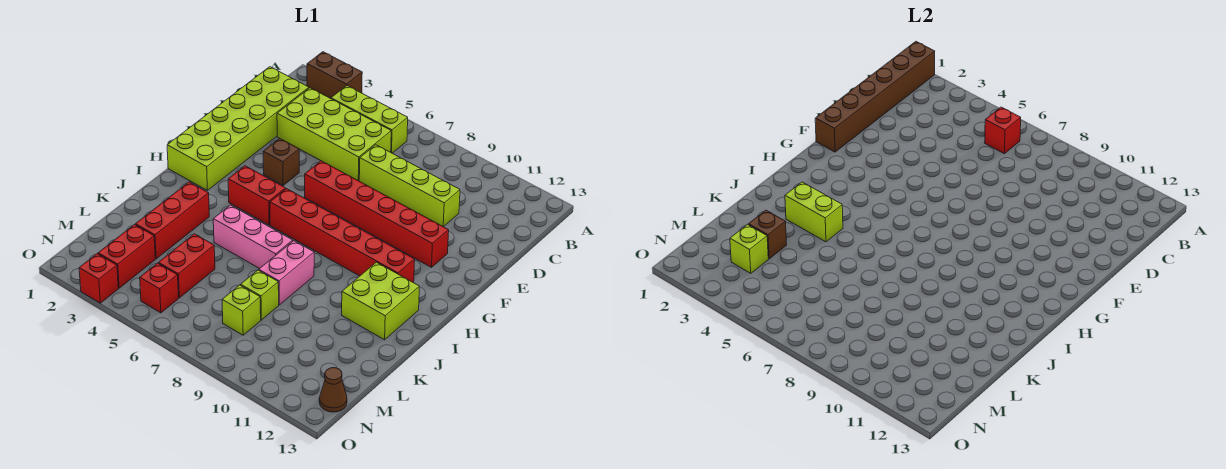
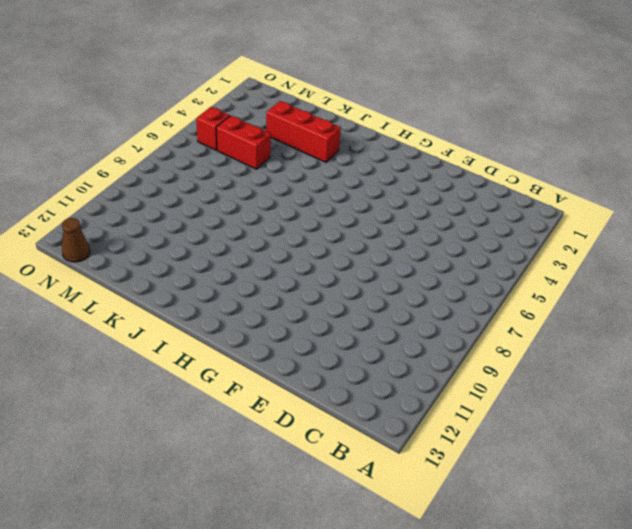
none -> brown 1x2 brick [307,52,362,99]
none -> lime 1x3 brick [331,86,408,153]
none -> lime 2x6 brick [167,67,309,190]

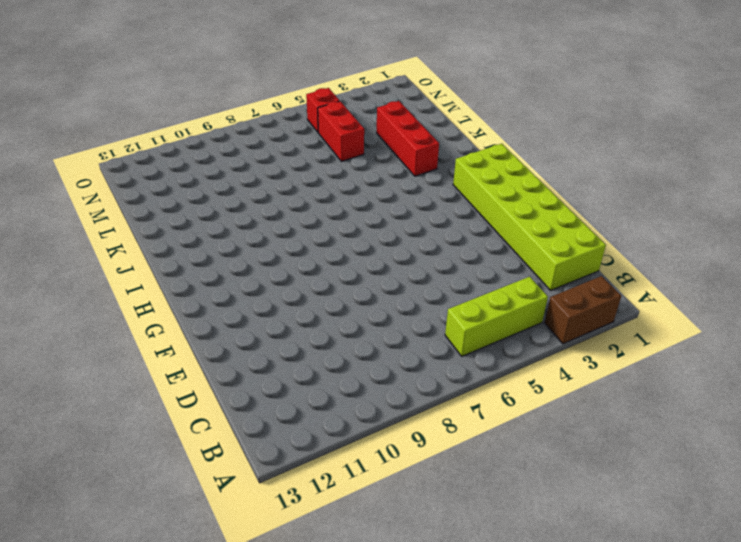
none -> lime 2x4 brick [277,88,391,181]
none -> lime 1x4 brick [359,145,460,227]
none -> brown 1x1 brick [263,138,299,186]

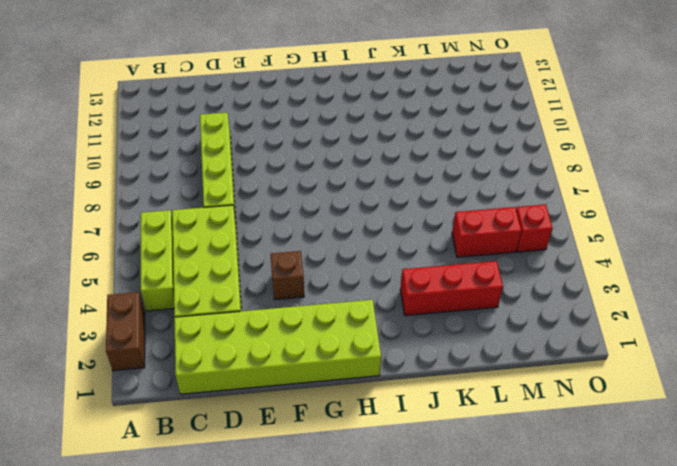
none -> red 1x6 brick [305,161,449,267]
none -> red 1x2 brick [228,166,286,225]
none -> red 1x6 brick [270,189,415,283]

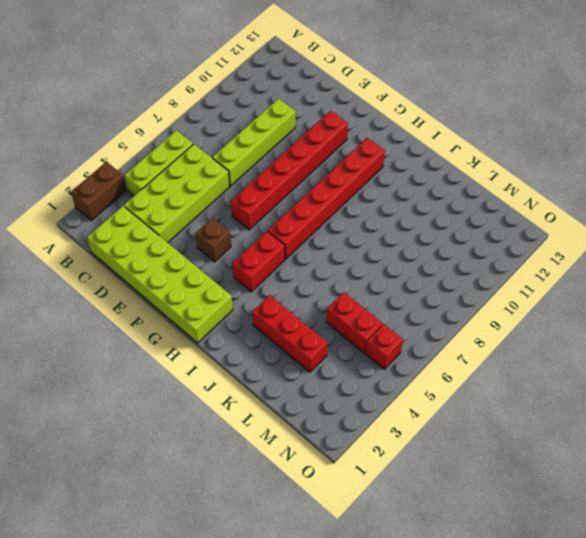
none -> lime 2x2 brick [342,262,419,340]
none -> pink 1x3 brick [213,205,293,269]
none -> pink 1x2 brick [259,241,314,305]

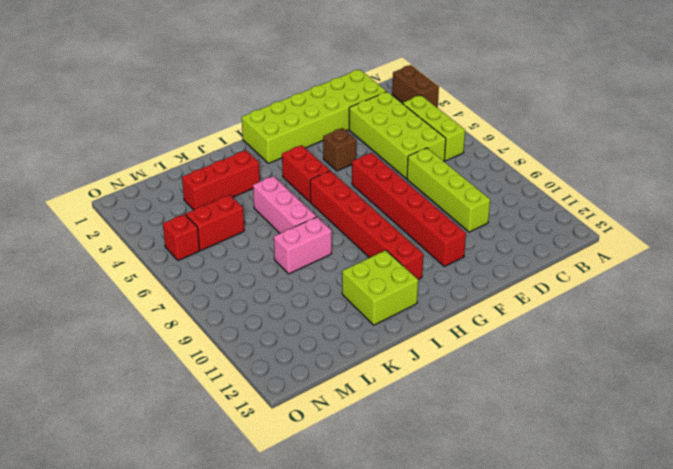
none -> lime 1x1 brick [241,270,279,320]
none -> red 1x2 brick [98,225,155,288]
none -> lime 1x1 brick [222,285,261,335]

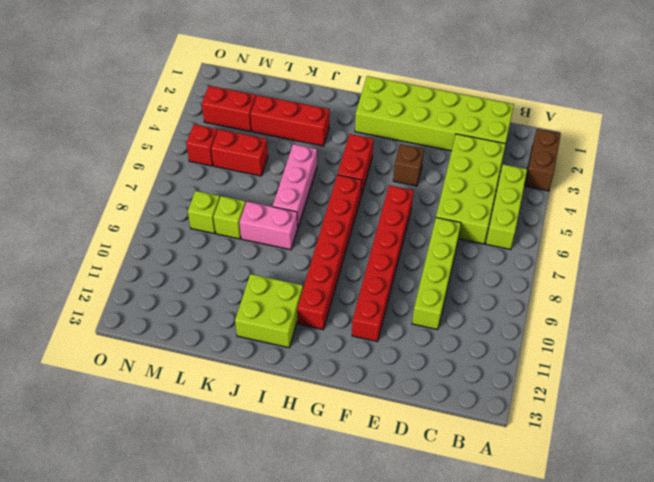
none -> brown 1x1 cone [319,368,347,412]
none -> red 1x1 brick [79,254,118,303]
none -> brown 1x6 brick [815,41,935,152]

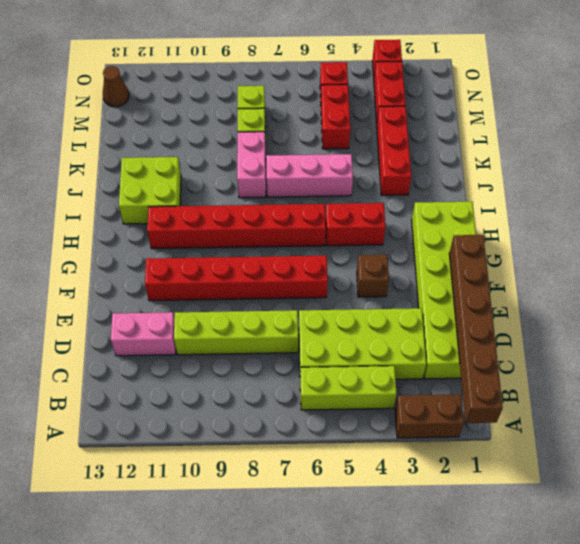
pink 1x2 brick [111,312,176,356] -> none
none -> red 1x1 brick [985,107,1021,154]
none -> lime 1x2 brick [785,182,843,242]
none -> brown 1x1 brick [748,210,787,259]

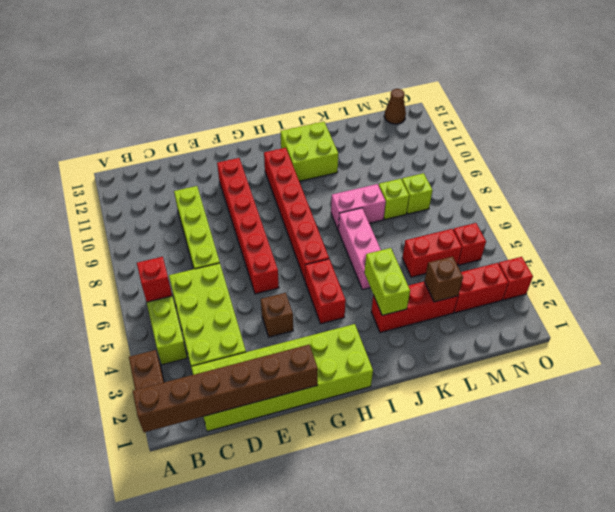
none -> lime 1x1 brick [730,225,768,273]

